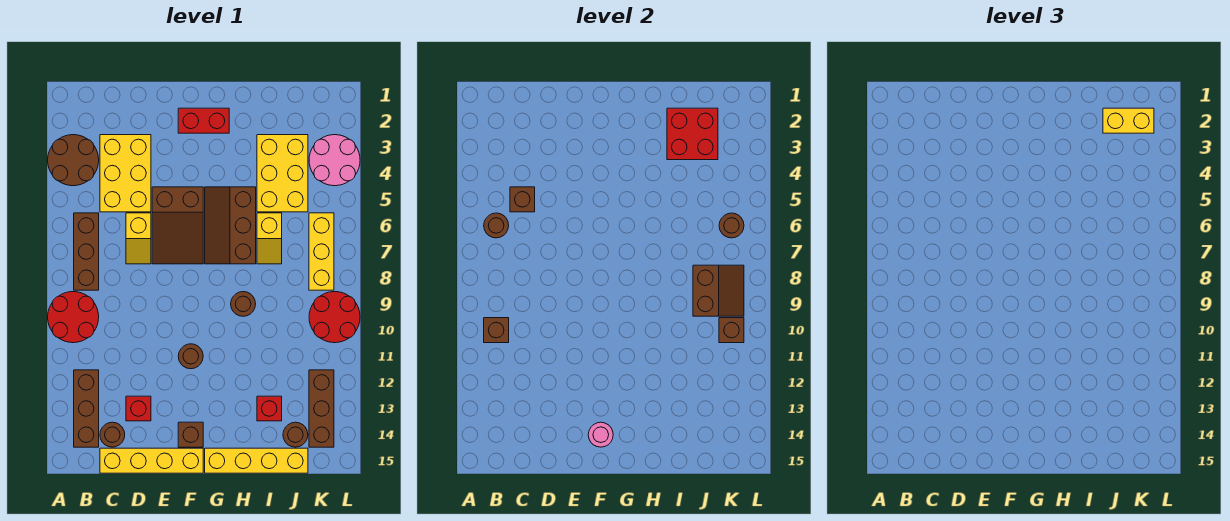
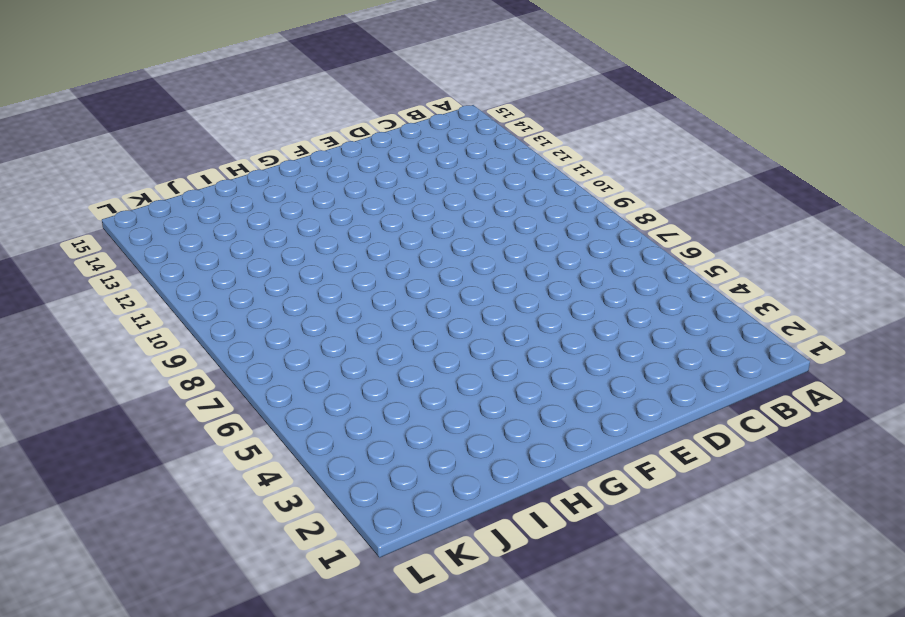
none -> brown 2x2 round brick [48,135,99,186]
none -> red 2x2 round brick [48,292,99,343]
none -> brown 1x3 brick [74,213,99,290]
none -> brown 1x3 brick [74,370,99,447]

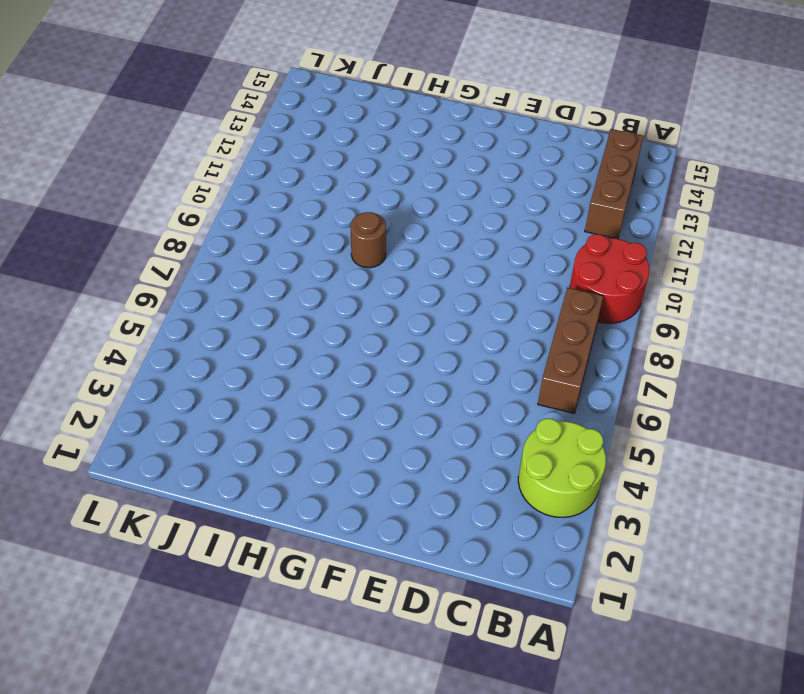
lime 2x2 round brick [518,419,606,517] -> brown 2x2 round brick [48,135,99,186]
none -> yellow 2x3 brick [100,135,151,212]
none -> brown 1x1 round brick [100,422,125,447]
none -> yellow 1x4 brick [100,448,203,473]
none -> yellow 1x2 slope [126,213,151,264]

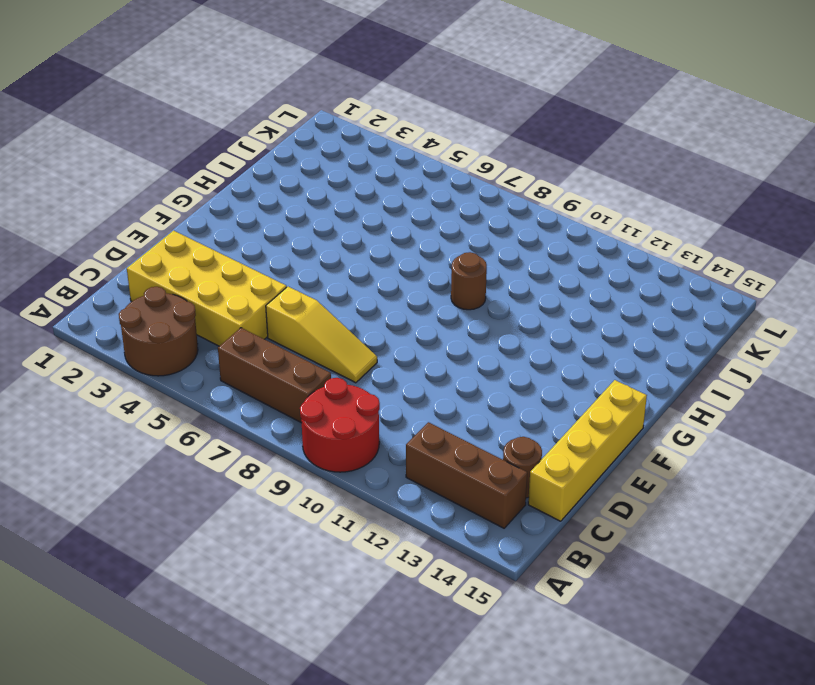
yellow 2x4 brick [127,231,286,346] -> yellow 2x3 brick [100,135,151,212]
yellow 1x3 slope [266,287,377,383] -> yellow 1x2 slope [126,213,151,264]
none -> red 1x1 brick [126,396,151,421]
none -> brown 2x3 slope [152,187,203,264]
none -> red 1x2 brick [178,108,229,133]
none -> brown 1x1 round brick [178,344,203,369]

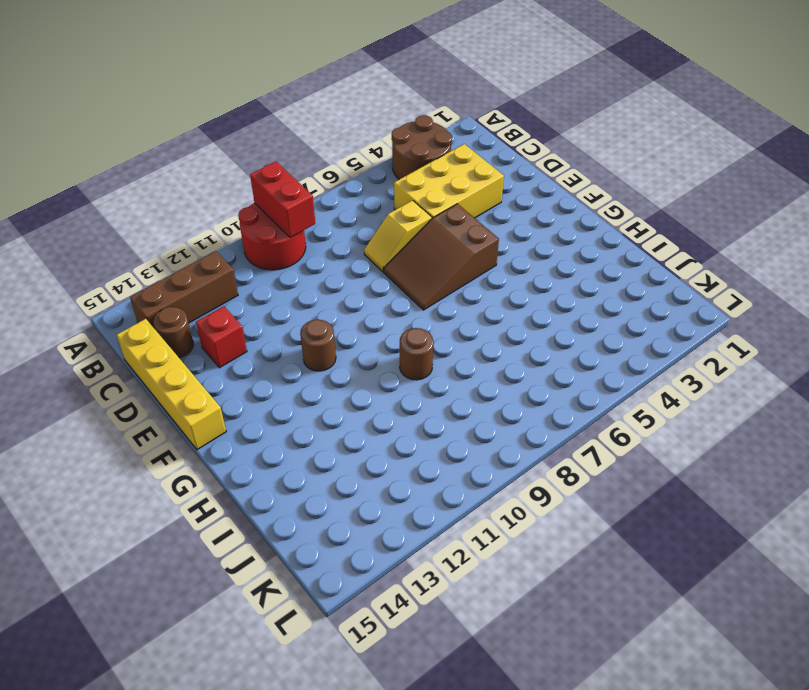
red 1x2 brick [250,161,315,238] -> red 1x2 brick moved to [178,108,229,133]
none -> brown 1x3 brick [74,213,99,290]
none -> brown 1x1 brick [178,422,203,447]
none -> brown 2x3 slope [205,187,256,264]
none -> yellow 1x4 brick [205,448,308,473]

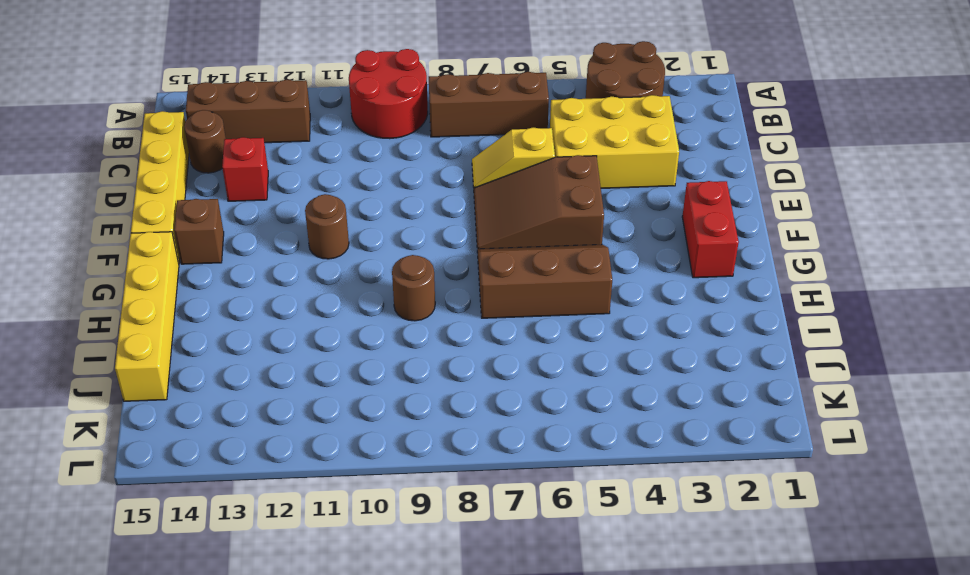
none -> yellow 2x3 brick [257,135,308,212]
none -> yellow 1x2 slope [257,213,282,264]
none -> red 1x1 brick [257,396,282,421]
none -> brown 1x1 round brick [283,422,308,447]

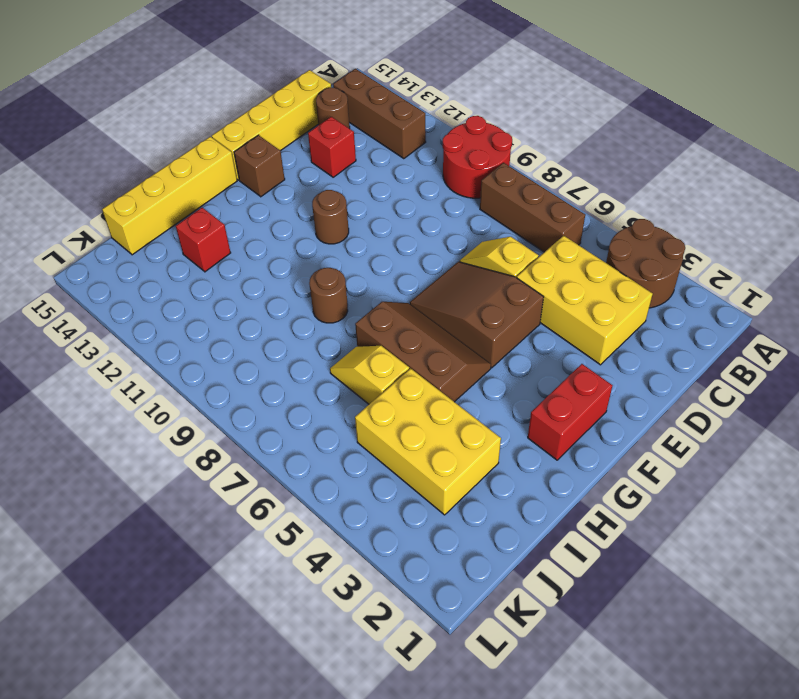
none -> brown 1x1 round brick [283,422,308,447]
none -> pink 2x2 round brick [309,135,360,186]
none -> yellow 1x3 brick [309,213,334,290]
none -> red 2x2 round brick [309,292,360,343]

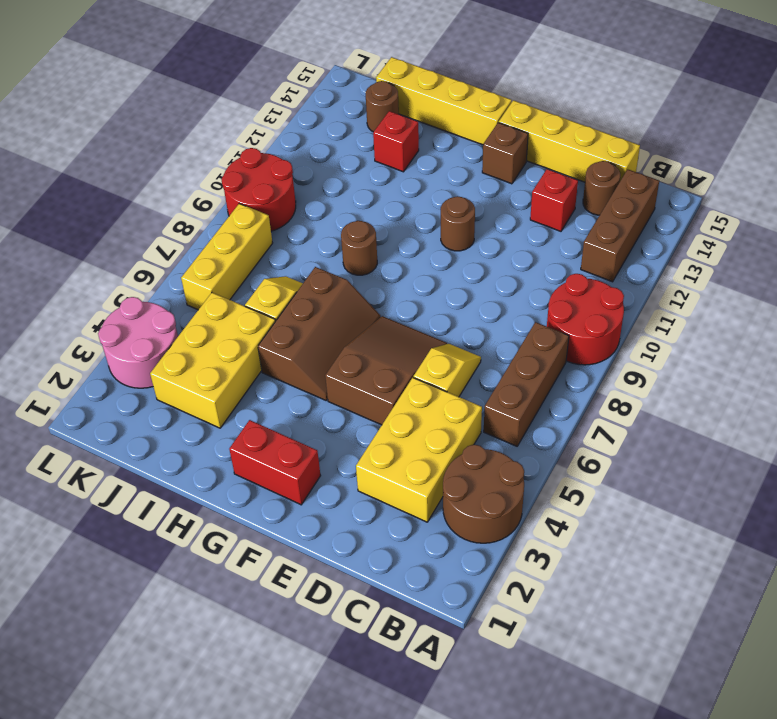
none -> brown 1x3 brick [309,370,334,447]
none -> brown 1x1 round brick [484,213,509,238]
none -> brown 1x1 brick [484,318,509,343]
none -> brown 1x1 brick [510,187,535,212]

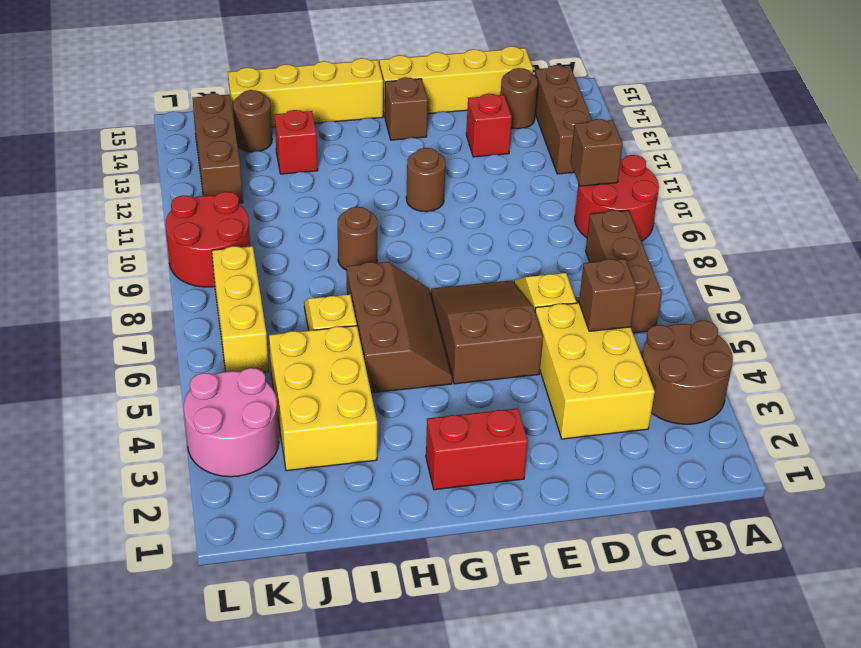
none -> brown 1x1 round brick [484,213,509,238]
none -> pink 1x1 round brick [588,422,613,447]
none -> red 2x2 brick [667,108,718,160]
none -> brown 2x2 slope [693,265,744,316]

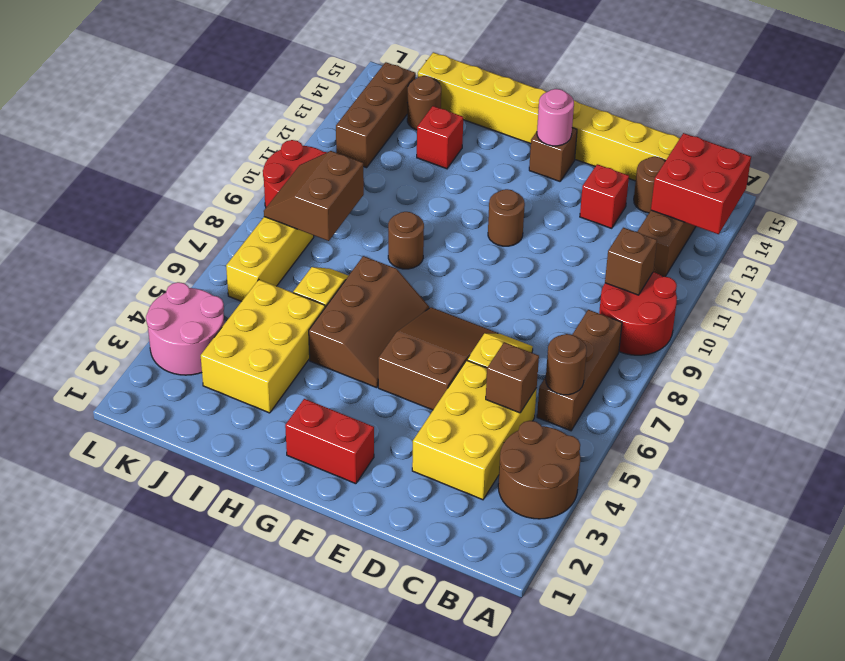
red 2x2 brick [651,133,751,234] -> red 2x2 brick moved to [667,108,718,160]
none -> brown 1x1 round brick [719,213,744,238]
none -> brown 1x1 brick [719,318,744,343]
none -> yellow 1x2 brick [1103,108,1154,133]

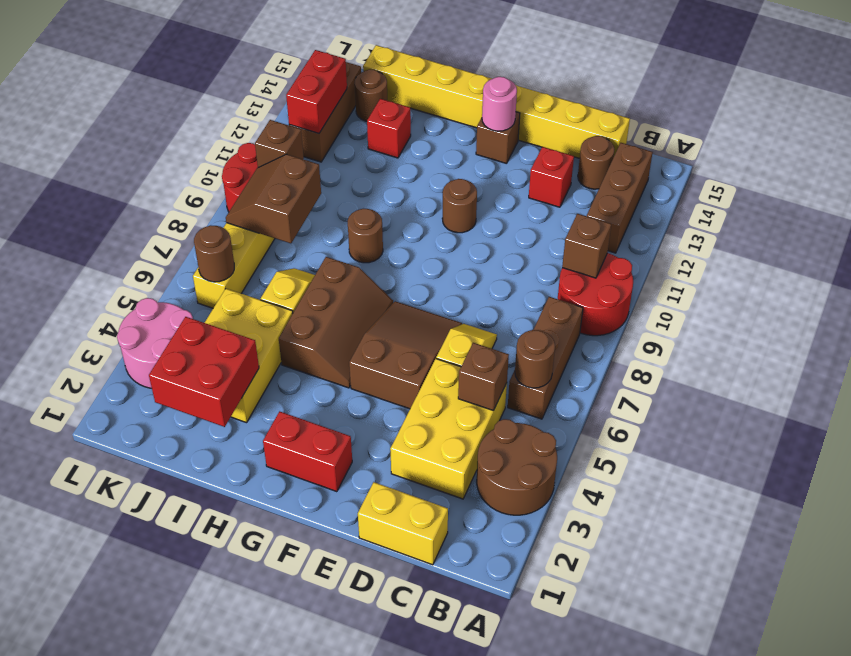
yellow 1x2 brick [358,482,448,565] -> yellow 1x2 brick moved to [1103,108,1154,133]
red 1x2 brick [286,50,347,133] -> none

